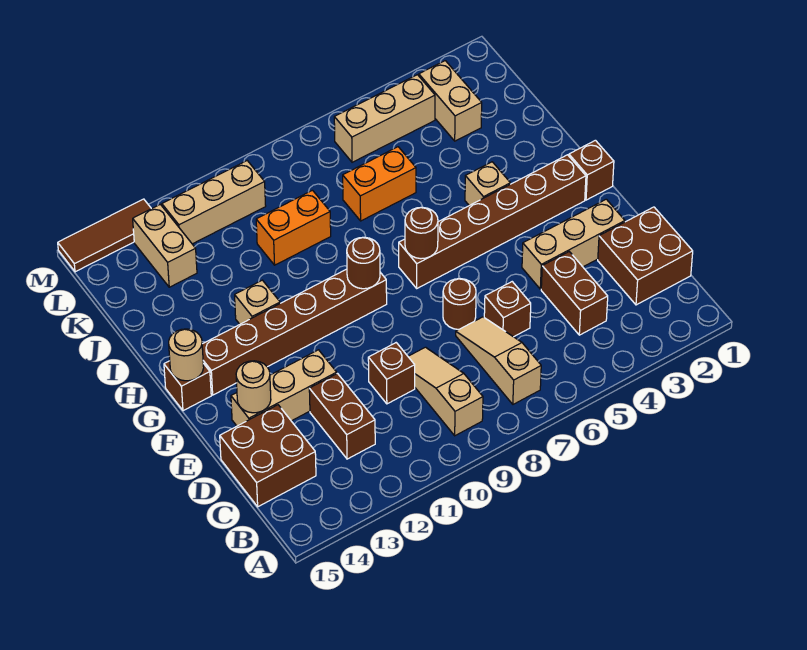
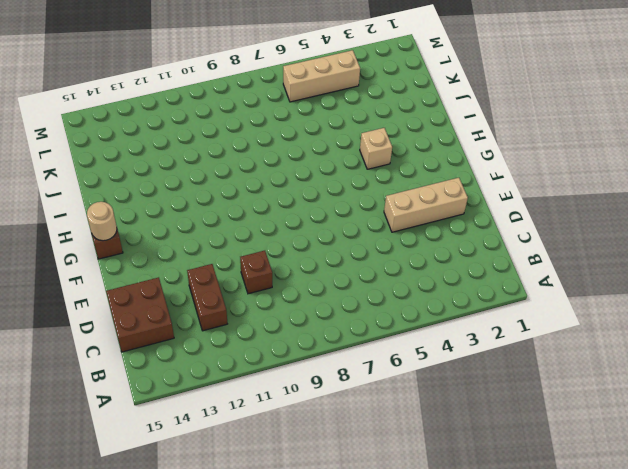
none -> tan 1x3 slope [456,317,541,404]
none -> tan 1x3 slope [408,347,483,436]
none -> brown 2x2 brick [598,207,693,305]

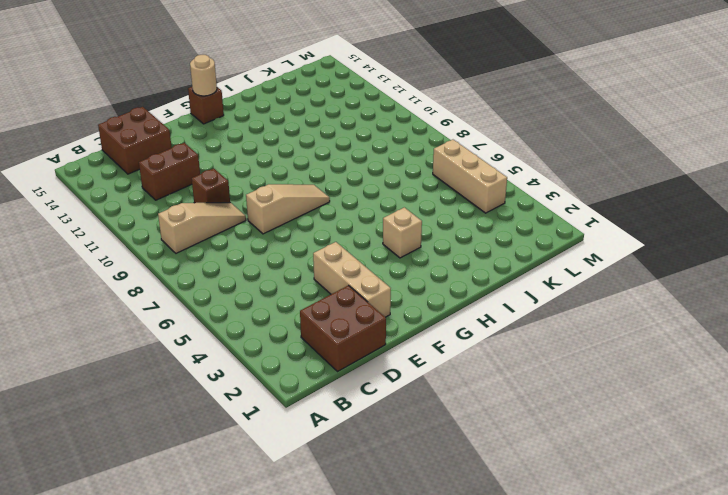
tan 1x3 slope [246,184,330,234] -> tan 1x3 slope moved to [456,317,541,404]
none -> brown 1x2 brick [541,252,608,335]
none -> brown 1x1 brick [484,282,531,337]
none -> brown 1x1 round brick [443,279,476,330]

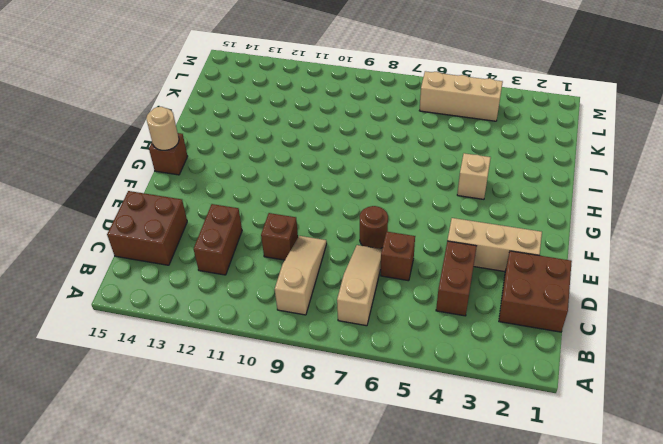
none -> tan 1x3 brick [231,350,337,426]
none -> brown 1x1 brick [569,140,614,200]
none -> brown 1x6 brick [399,155,586,288]

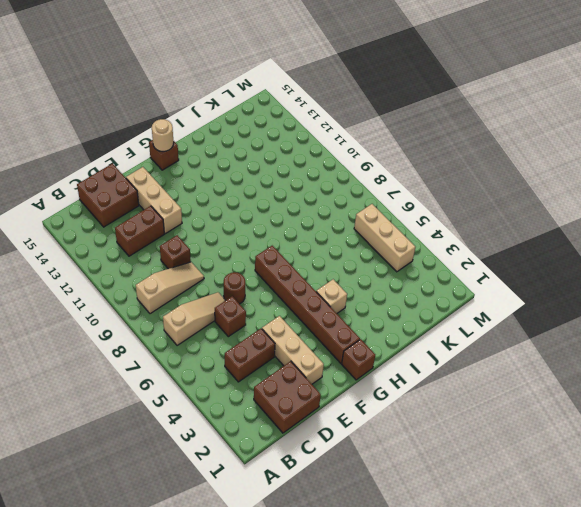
none -> brown 1x6 brick [202,269,387,395]
none -> tan 1x1 brick [235,280,280,324]
none -> orange 1x2 brick [343,147,416,221]

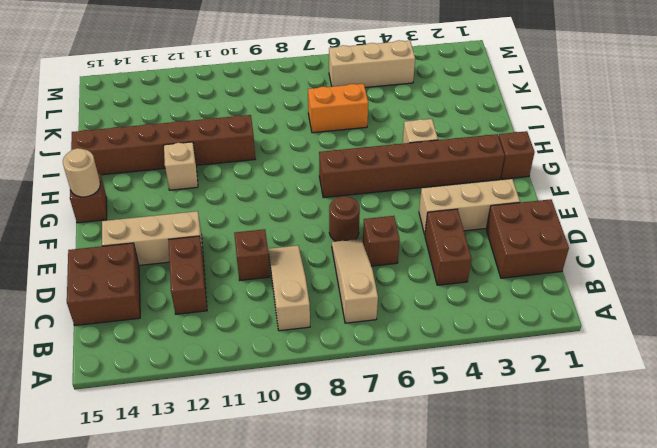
brown 1x6 brick [71,115,255,175] -> brown 1x6 brick moved to [202,269,387,395]
none -> orange 1x2 brick [256,190,331,265]
none -> tan 1x2 brick [419,61,482,141]
none -> tan 1x2 brick [133,204,197,287]

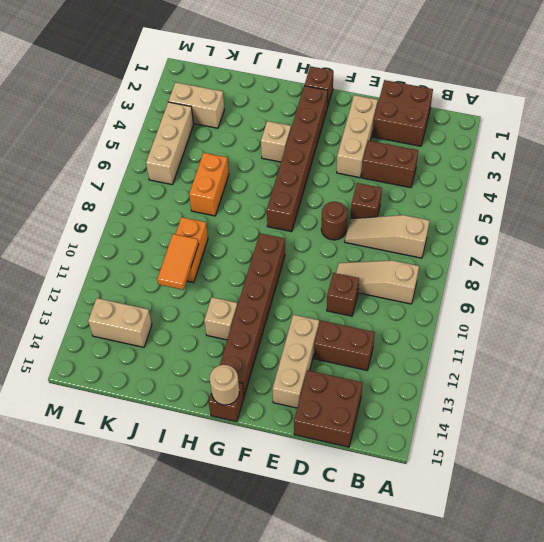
orange 1x2 tile [157,234,199,290] -> none
none -> tan 1x3 brick [162,161,266,244]
none -> brown 1x3 tile [58,199,151,272]
none -> tan 1x1 round brick [236,361,271,413]

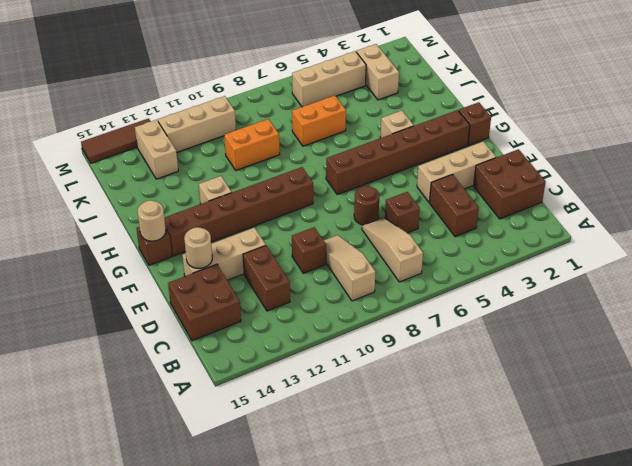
none -> brown 1x1 round brick [405,207,438,259]
none -> brown 1x1 round brick [347,237,380,289]

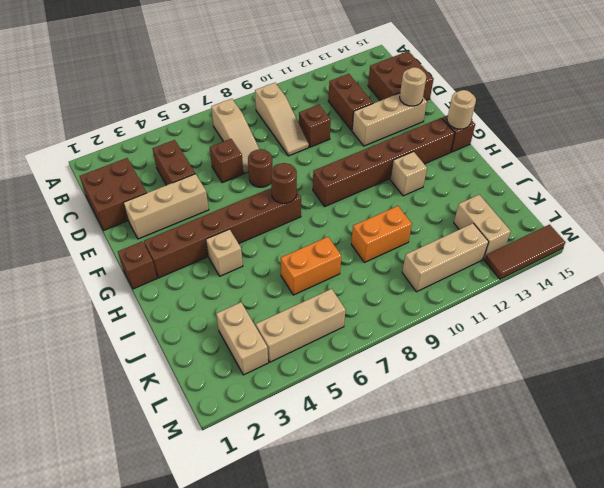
none -> brown 1x1 round brick [347,237,380,289]

